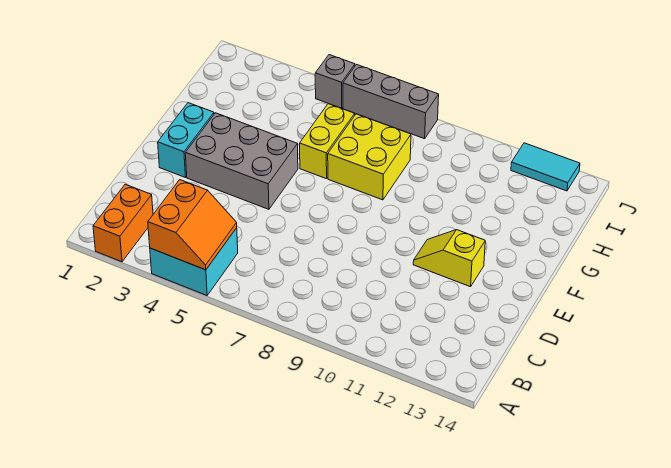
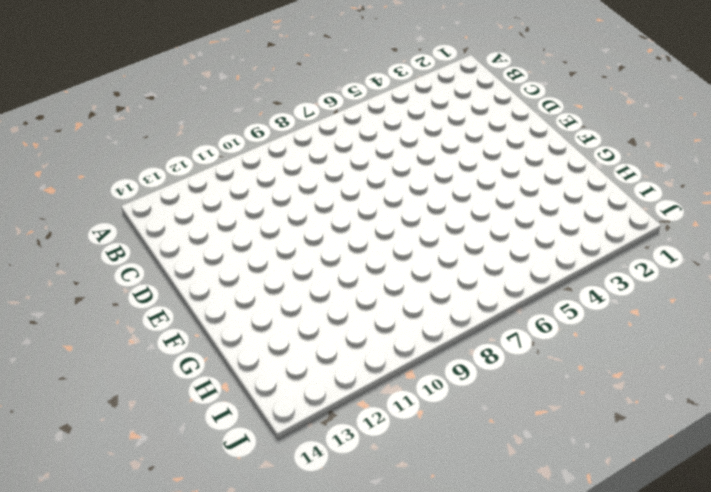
none -> orange 1x2 brick [93,184,153,262]
none -> cyan 2x2 brick [150,228,238,295]

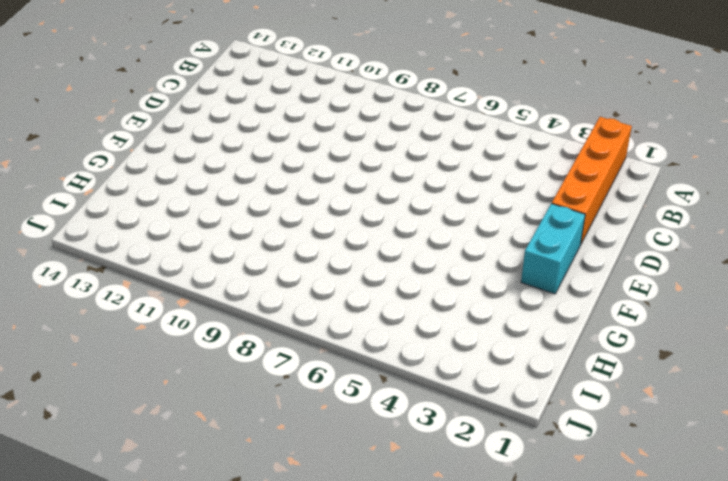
orange 1x4 brick [552,117,632,245] -> orange 1x2 brick [93,184,153,262]
none -> cyan 2x2 brick [150,228,238,295]
none -> grey 2x3 brick [185,113,298,209]

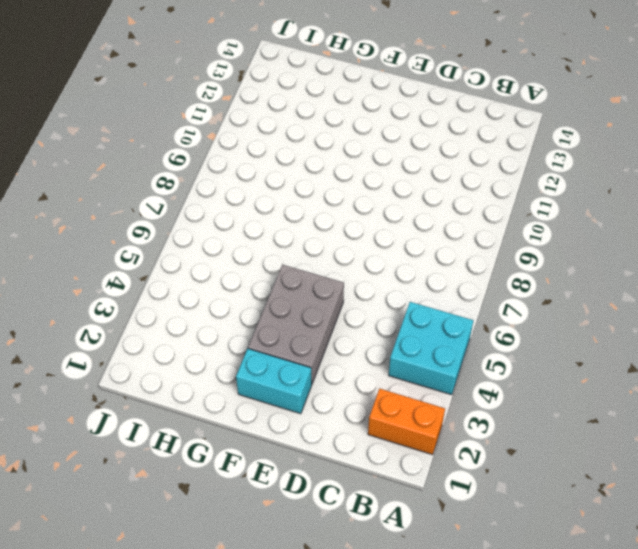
none -> yellow 1x2 slope [413,230,485,287]
none -> yellow 1x2 brick [300,104,355,179]

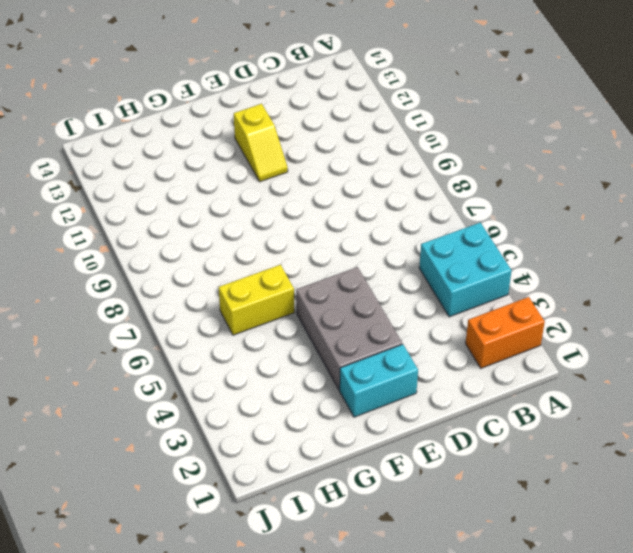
none -> yellow 2x2 brick [328,114,411,200]
none -> grey 1x1 brick [315,55,355,108]

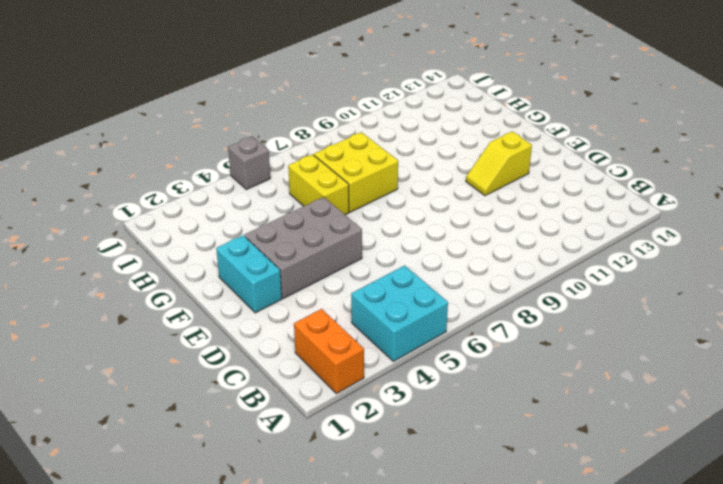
none -> grey 1x3 brick [343,65,439,139]
none -> cyan 1x2 tile [511,143,580,191]

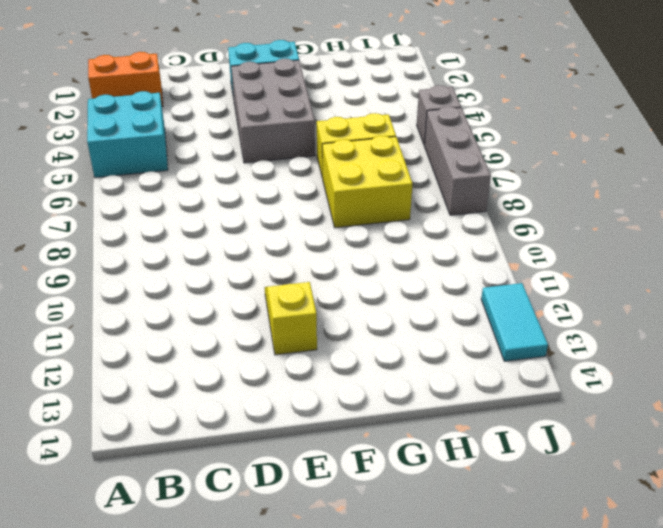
none -> orange 2x2 slope [148,180,237,270]

